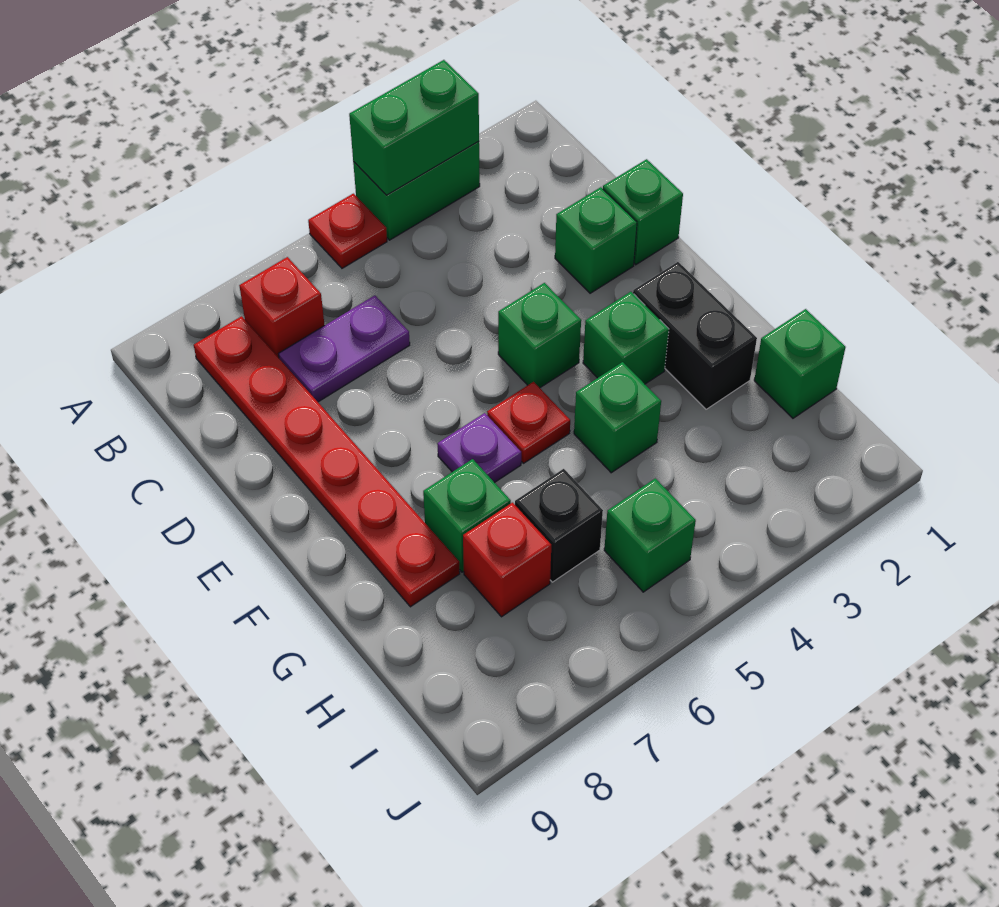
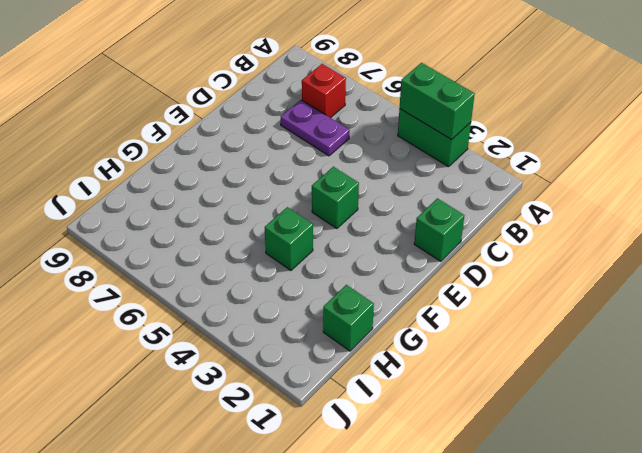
none -> red 1x1 plate [308,194,387,268]
none -> red 1x6 plate [194,316,460,607]
none -> green 1x1 brick [555,187,637,293]

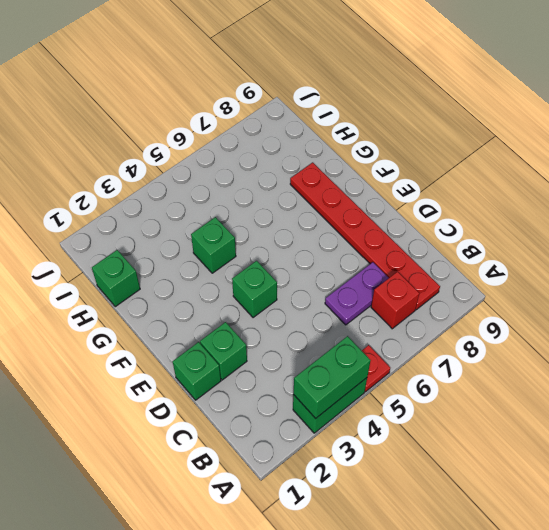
none -> black 1x2 brick [633,262,757,409]
none -> green 1x1 brick [583,292,669,384]
none -> red 1x1 plate [487,382,570,463]

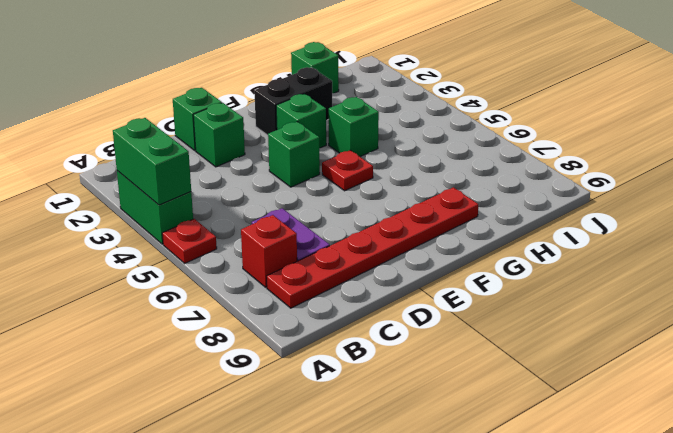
none -> purple 1x1 plate [437,413,521,483]
none -> green 1x1 brick [423,459,511,572]
none -> black 1x1 brick [515,469,603,582]

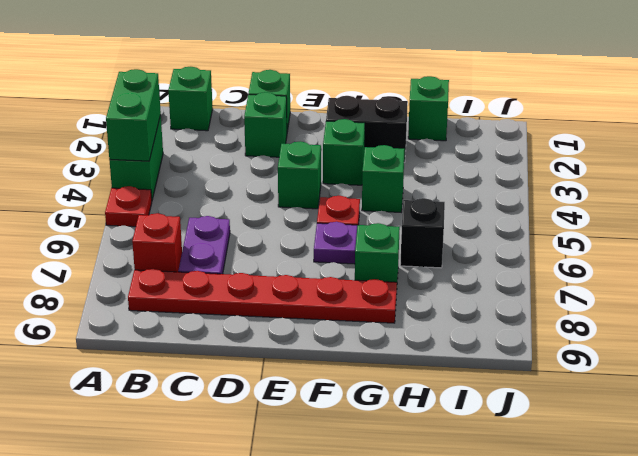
green 1x1 brick [168,67,213,131] -> green 1x1 brick moved to [604,478,696,592]
none -> red 1x1 brick [463,503,551,617]

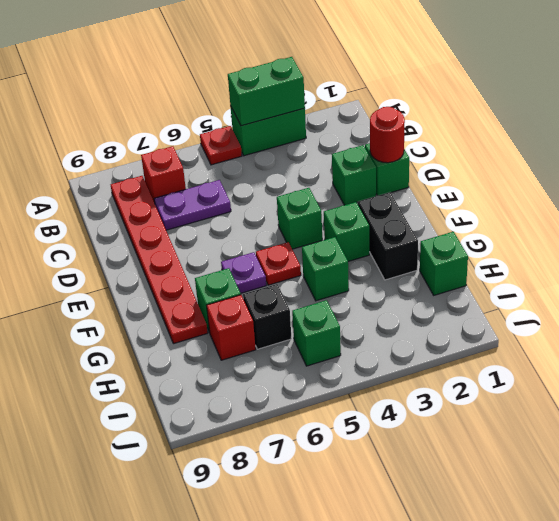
red 1x1 round brick [370,107,405,163] -> none

